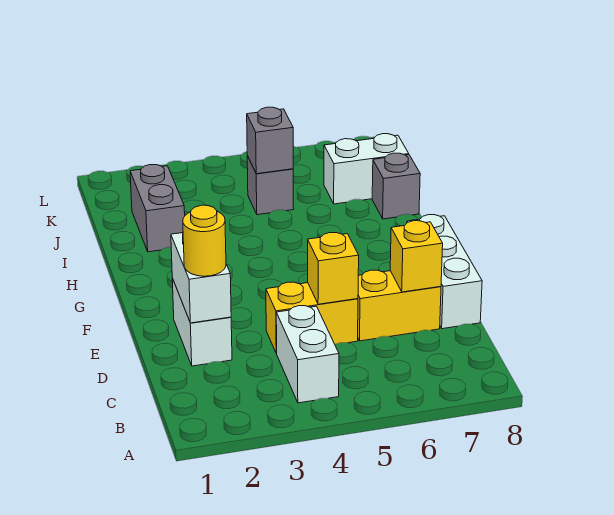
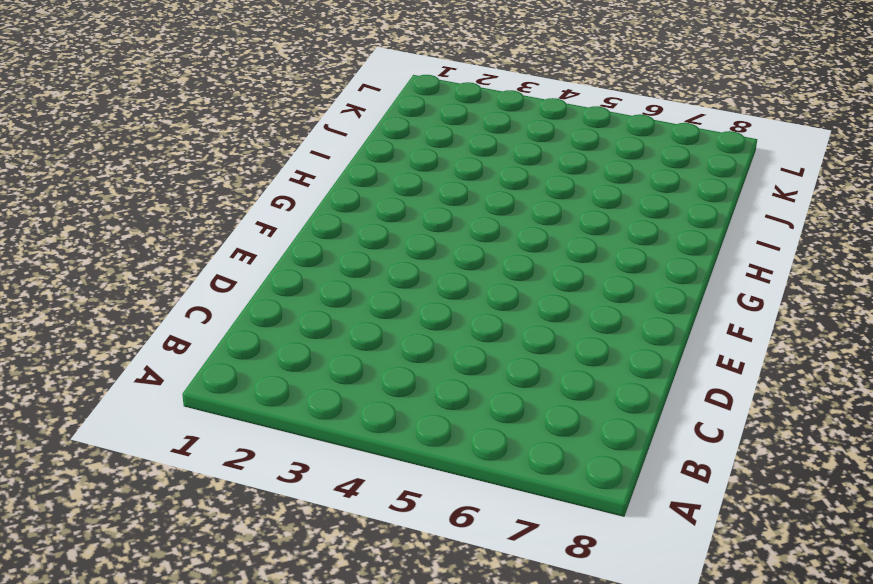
none -> white 1x2 brick [276,306,339,403]
none -> white 1x2 brick [172,278,232,366]
none -> yellow 1x2 brick [266,282,358,353]

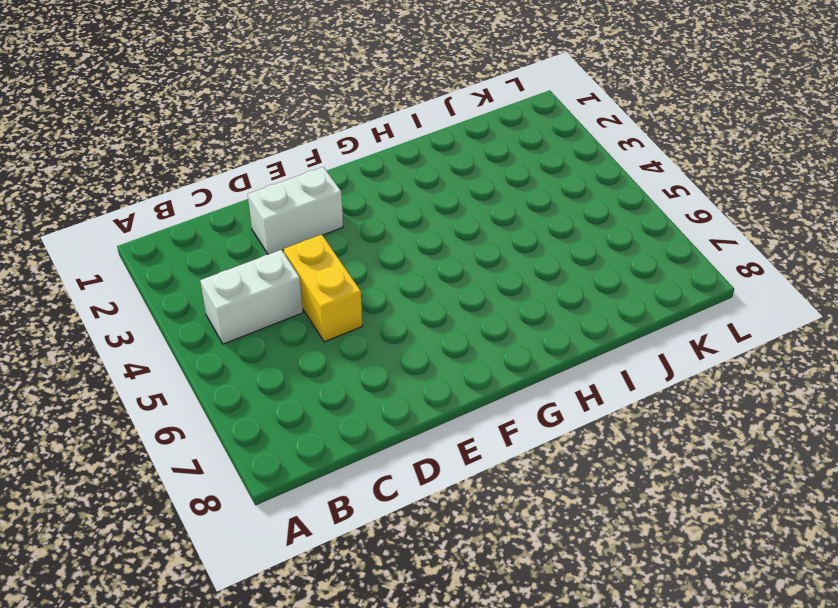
none -> yellow 1x2 brick [358,270,441,341]
none -> white 1x3 brick [407,215,482,329]
none -> grey 1x2 brick [130,165,185,252]

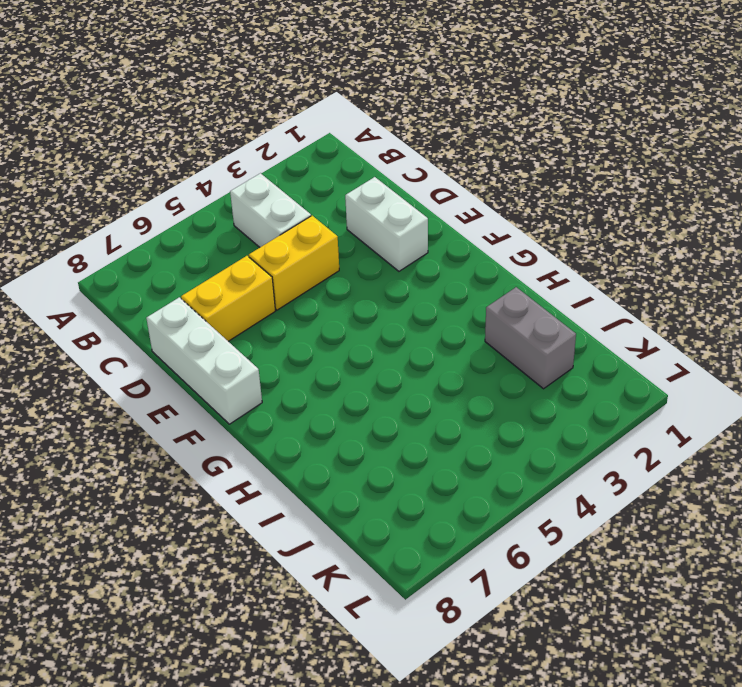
none -> grey 1x1 brick [372,153,420,219]
none -> grey 1x1 brick [247,156,294,215]
none -> white 1x2 brick [324,134,409,204]

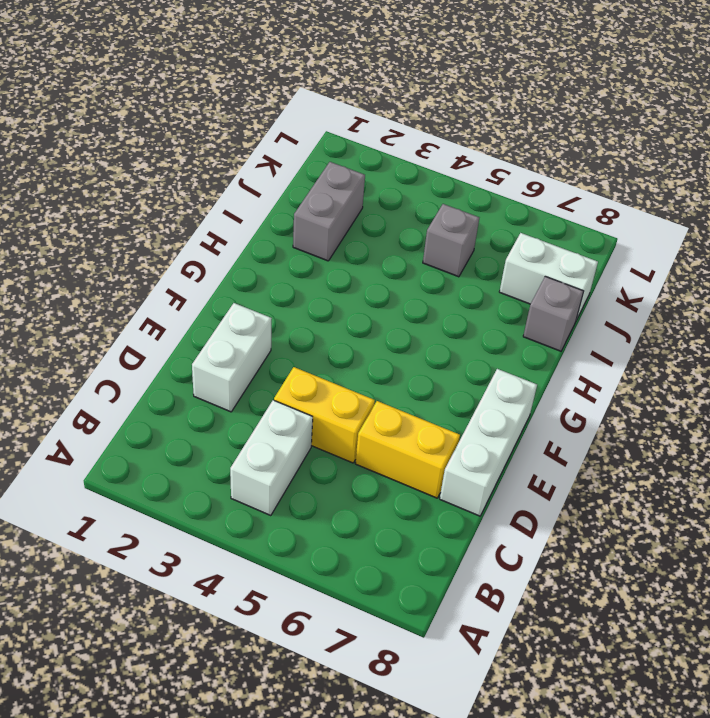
none -> white 1x2 brick [171,233,231,323]
none -> yellow 1x1 brick [308,233,359,304]
none -> yellow 1x1 brick [390,221,443,292]

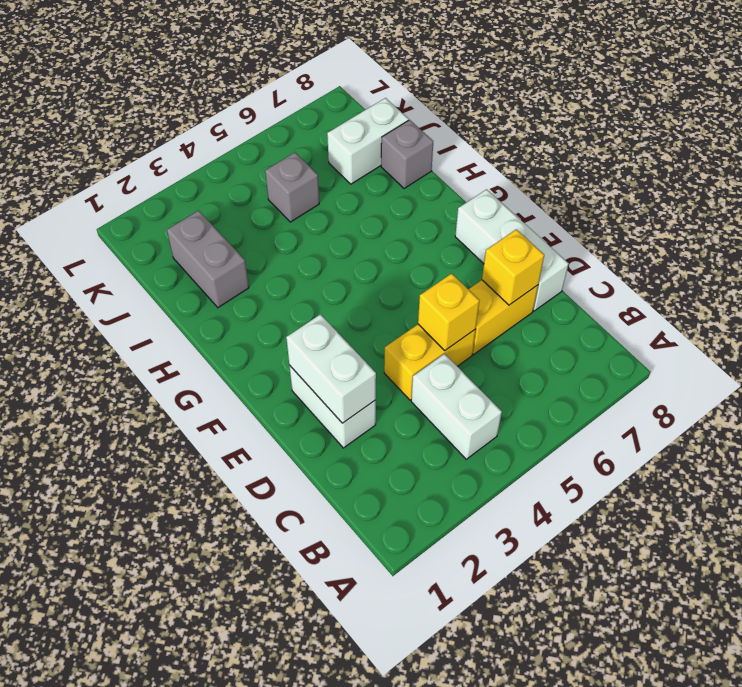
none -> grey 1x1 brick [247,107,293,174]
none -> yellow 1x1 round brick [183,205,226,276]

